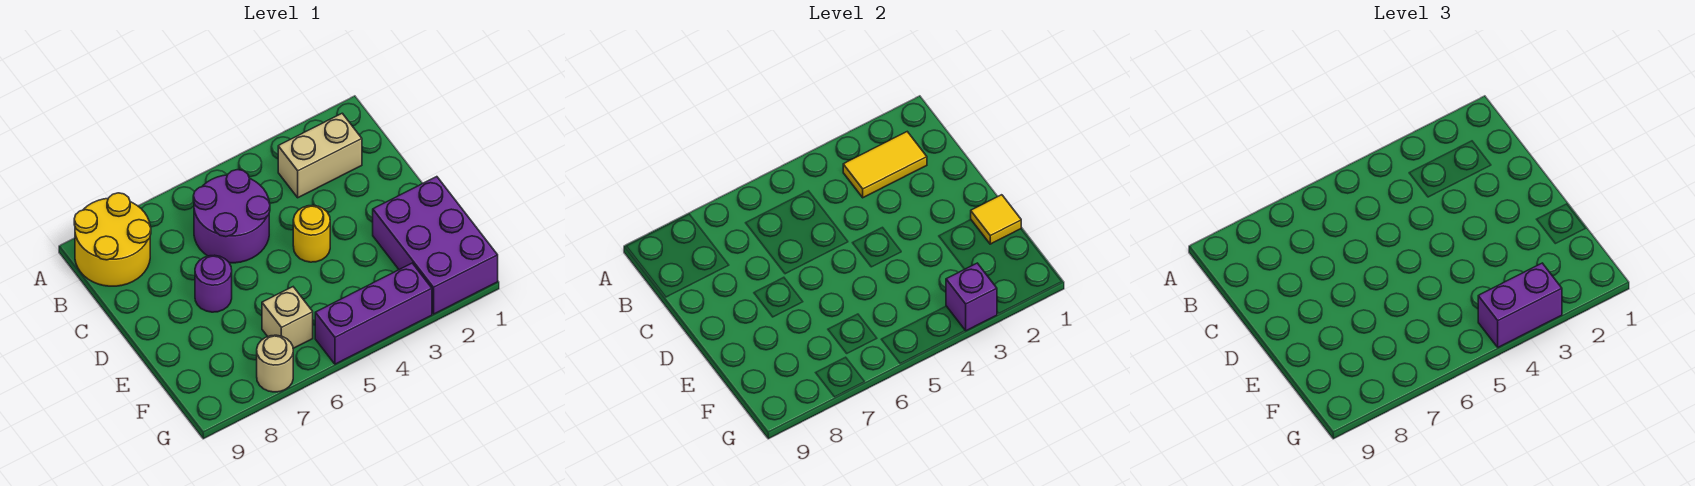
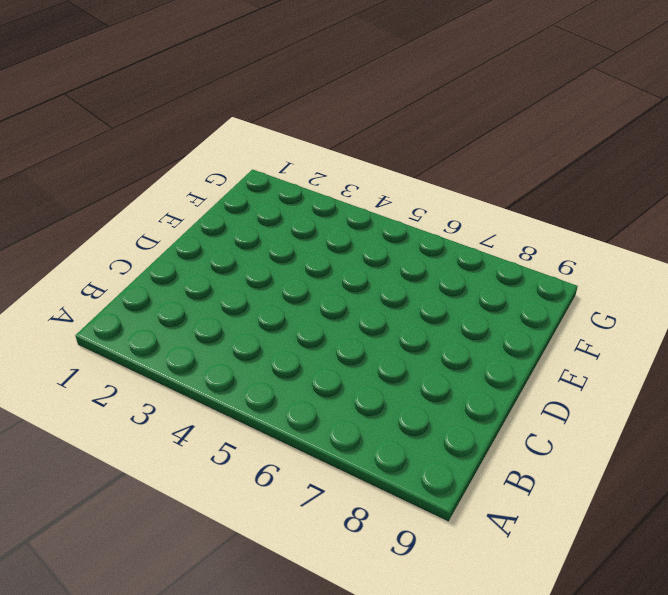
none -> yellow 2x2 round brick [74,193,151,286]
none -> tan 1x2 brick [278,113,362,198]
none -> purple 2x2 round brick [193,170,270,263]

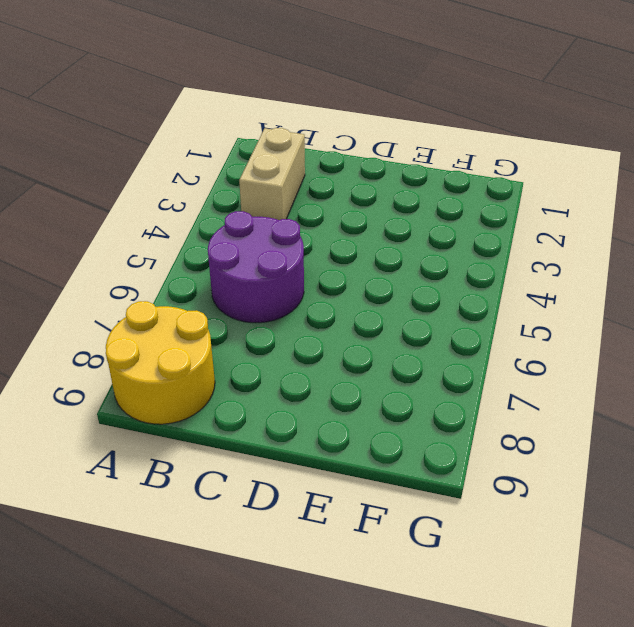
none -> yellow 1x1 round brick [293,205,330,262]
none -> purple 1x1 round brick [195,255,232,312]
none -> purple 2x3 brick [373,177,498,314]

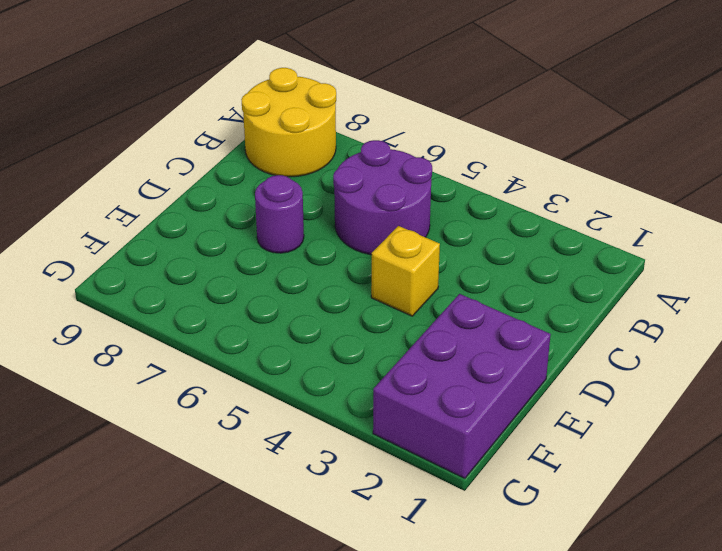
yellow 1x1 brick [371,226,440,316] -> yellow 1x1 round brick [293,205,330,262]
none -> tan 1x2 brick [278,113,362,198]
none -> tan 1x1 brick [262,287,313,348]
none -> purple 1x3 brick [315,263,432,364]

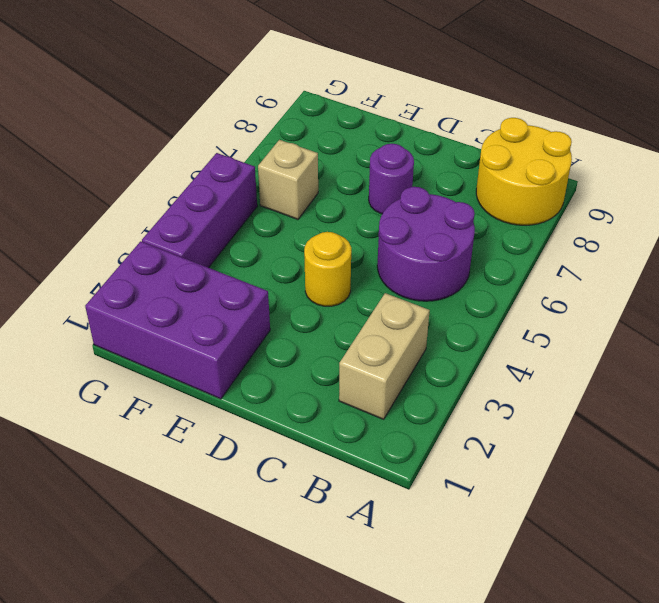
none -> tan 1x1 round brick [257,335,293,392]
none -> yellow 1x2 tile [843,132,927,198]
none -> yellow 1x1 tile [971,195,1021,244]

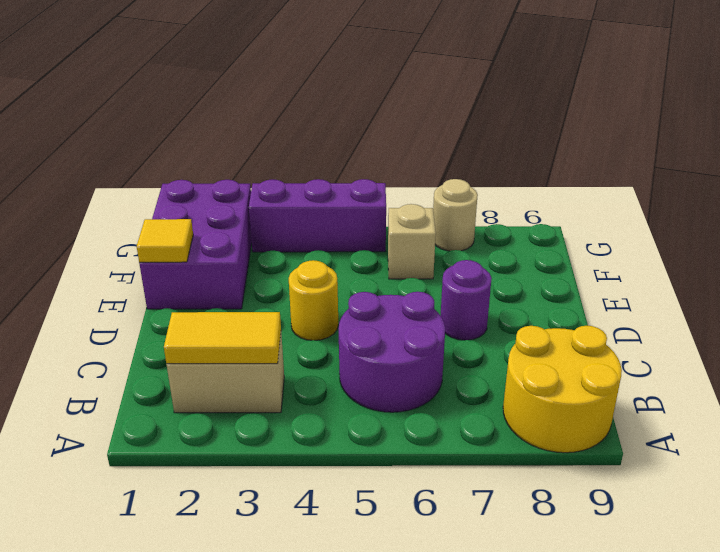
none -> purple 1x1 brick [946,263,997,331]
none -> purple 1x2 brick [1478,263,1562,347]

